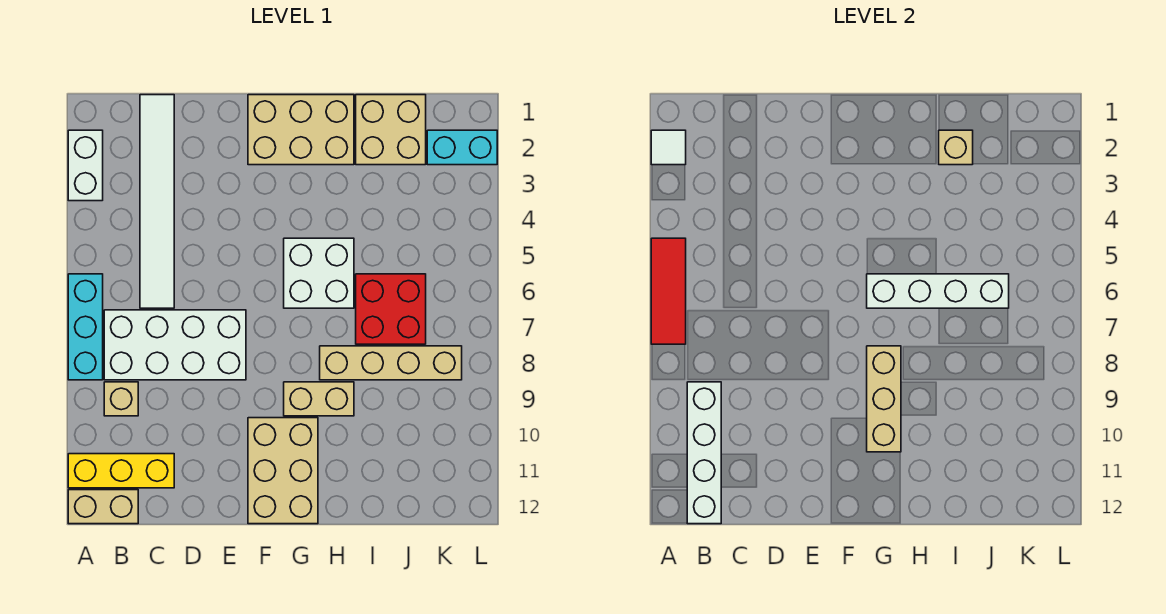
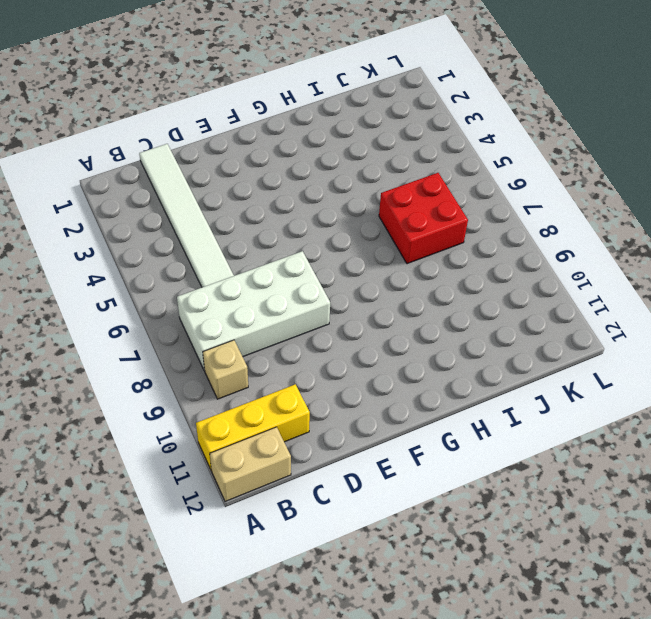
none -> white 1x2 brick [68,130,103,201]
none -> cyan 1x3 brick [68,274,103,380]
none -> tan 2x3 brick [248,95,354,165]

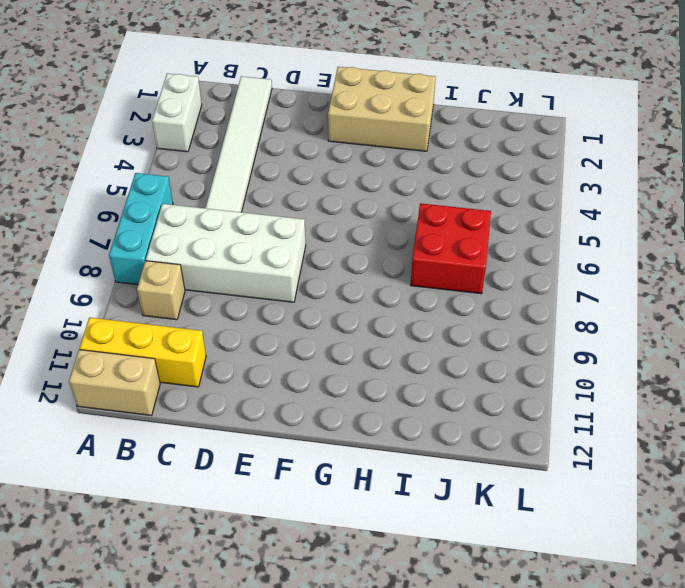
none -> tan 2x3 brick [248,418,318,524]
none -> white 2x2 brick [284,238,354,308]
none -> tan 1x2 brick [284,382,354,416]

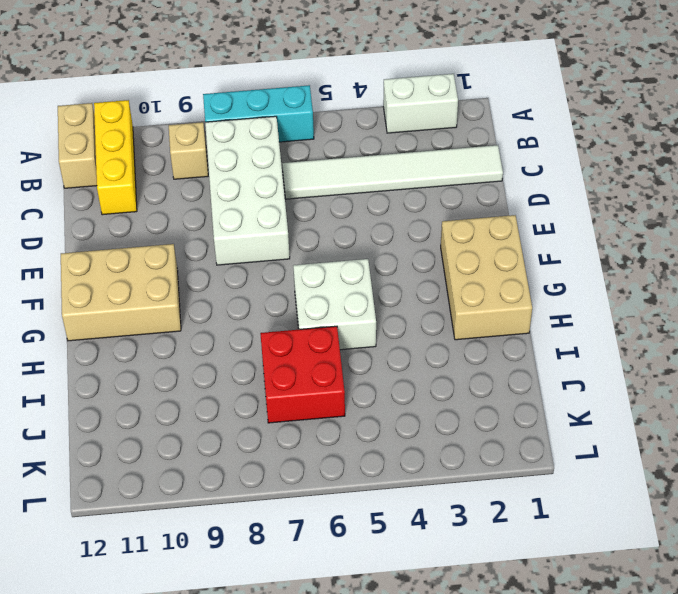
none -> tan 1x2 brick [284,382,354,416]
none -> tan 1x4 brick [320,346,462,380]
none -> tan 2x2 brick [356,95,426,165]

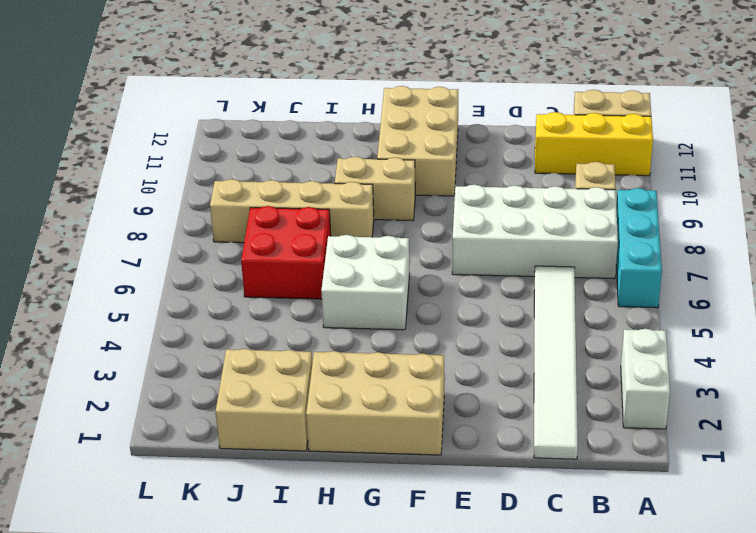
none -> cyan 1x2 brick [427,130,497,165]
none -> white 1x1 tile [651,130,686,165]
none -> red 1x3 tile [651,238,686,344]

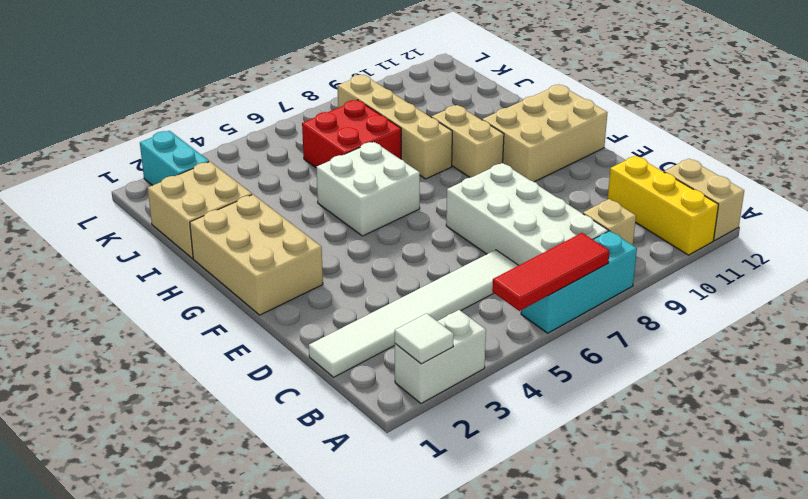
none -> white 1x4 brick [687,382,721,524]
none -> white 1x4 brick [867,274,1009,308]
none -> tan 1x3 brick [867,346,901,452]

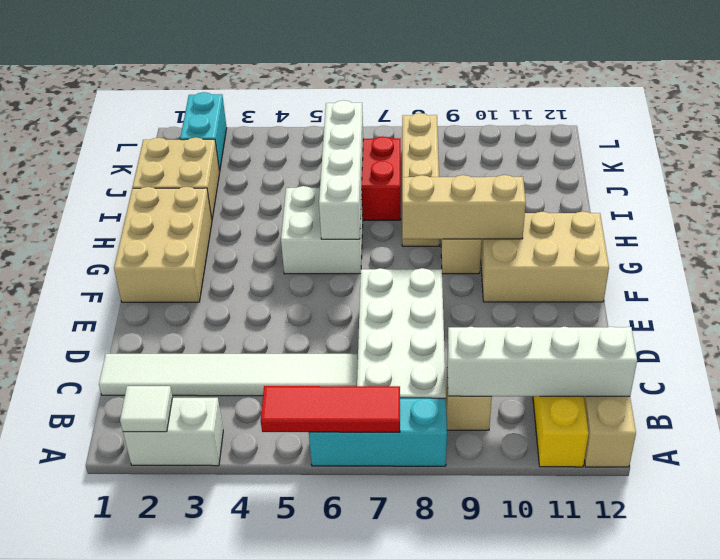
none -> tan 1x1 brick [939,130,973,165]

